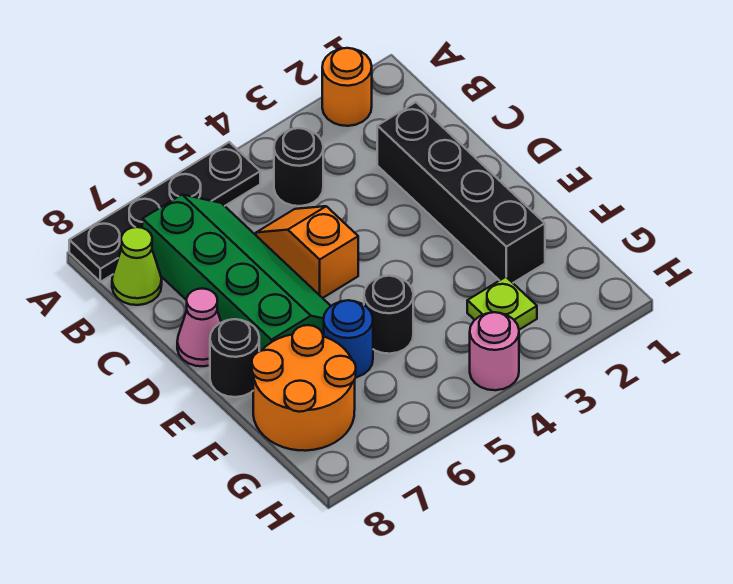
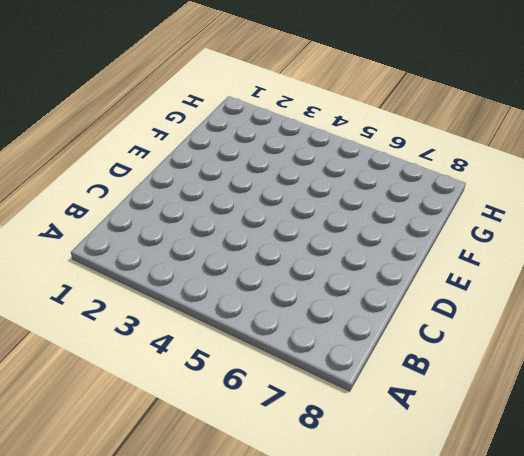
none -> orange 1x1 round brick [322,48,372,126]
none -> black 1x4 plate [69,142,260,282]
none -> black 1x1 round brick [274,128,323,206]

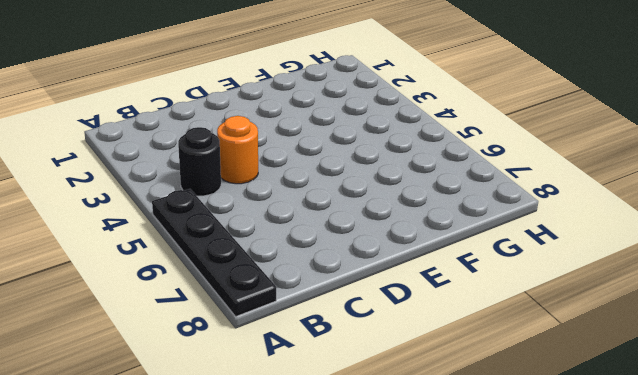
orange 1x1 round brick [217,116,258,184] -> orange 1x1 round brick moved to [322,48,372,126]
none -> green 2x4 slope [142,195,331,352]
none -> lime 1x1 cone [112,227,162,305]
none -> black 1x4 brick [377,102,545,283]

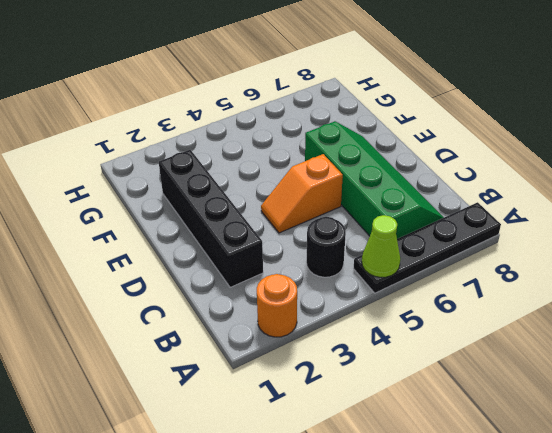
lime 1x1 cone [362,215,400,277] -> lime 1x1 cone moved to [112,227,162,305]
green 2x4 slope [305,121,444,239] -> green 2x4 slope turned to [142,195,331,352]
orange 1x2 slope [261,154,343,233] -> orange 1x2 slope turned to [256,206,358,298]
none -> pink 1x1 cone [177,289,221,366]
none -> black 1x1 round brick [210,319,259,397]
none -> black 1x1 round brick [364,276,413,354]

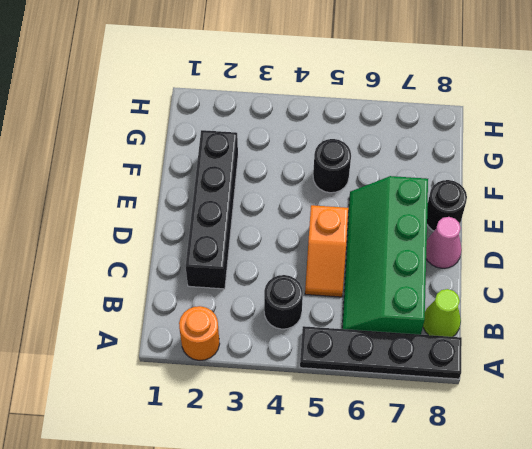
none -> blue 1x1 round brick [324,300,373,377]
none -> orange 2x2 round brick [252,325,356,451]
none -> lime 1x1 plate [467,277,537,330]

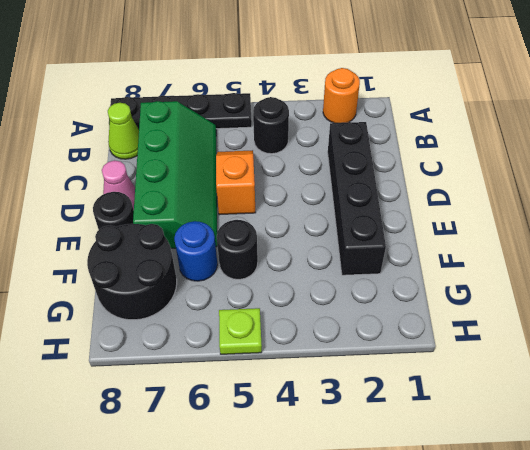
black 2x2 round brick [87,224,177,320] -> orange 2x2 round brick [252,325,356,451]
lime 1x1 plate [219,308,262,354] -> lime 1x1 plate moved to [467,277,537,330]
none -> pink 1x1 round brick [470,312,519,390]

